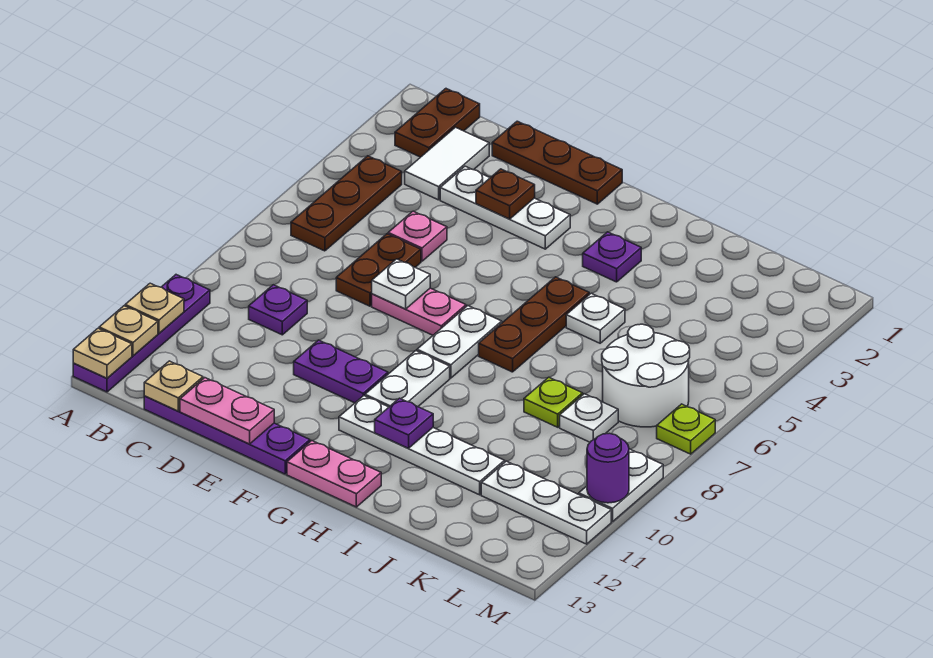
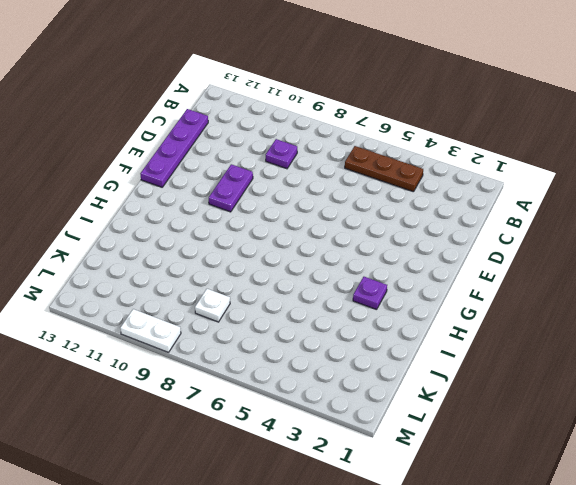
none -> purple 1x4 plate [73,275,210,392]
none -> brown 1x2 plate [395,89,480,157]
none -> white 1x2 tile [405,127,489,200]
none -> brown 1x3 plate [492,121,622,204]

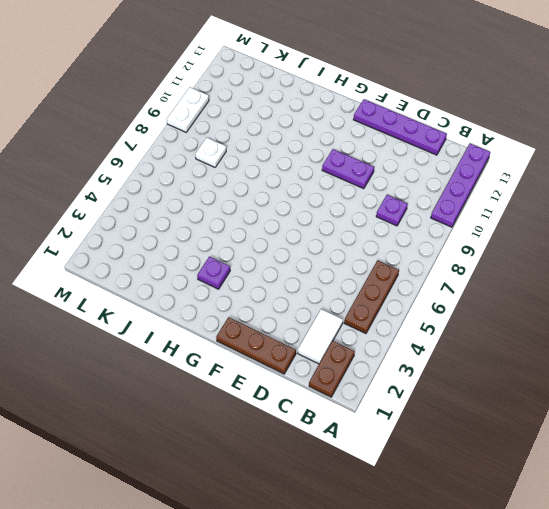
none -> white 1x3 plate [440,166,570,249]
none -> pink 1x1 plate [388,211,447,261]
none -> brown 1x2 plate [336,234,421,306]
none -> pink 1x2 plate [372,288,466,335]

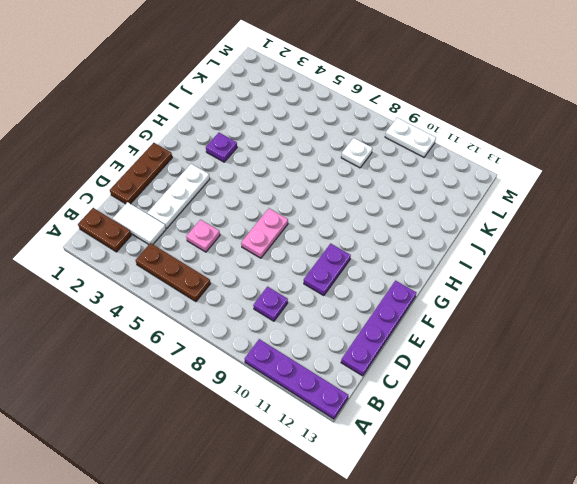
none -> brown 1x2 plate [336,234,421,306]
none -> white 1x2 plate [417,306,502,378]
none -> white 1x2 plate [365,351,450,407]
none -> white 1x4 plate [339,396,505,495]

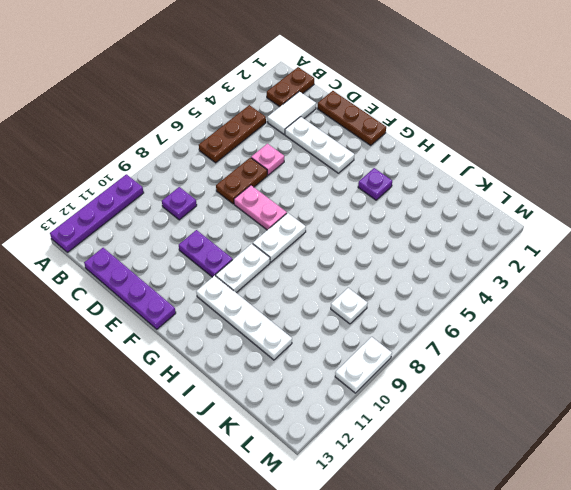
none -> pink 1x2 plate [287,441,381,507]
none -> brown 1x3 plate [479,277,589,372]
none -> white 1x1 plate [566,293,625,343]
none -> lime 1x1 plate [524,377,583,427]

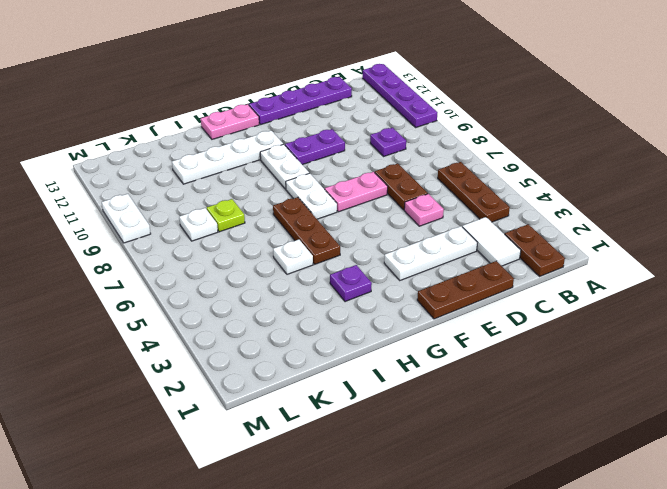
none -> white 2x2 round brick [602,324,690,427]
none -> white 1x3 plate [481,461,611,544]
none -> lime 1x1 plate [657,404,715,454]
none -> tan 1x1 plate [125,283,184,333]

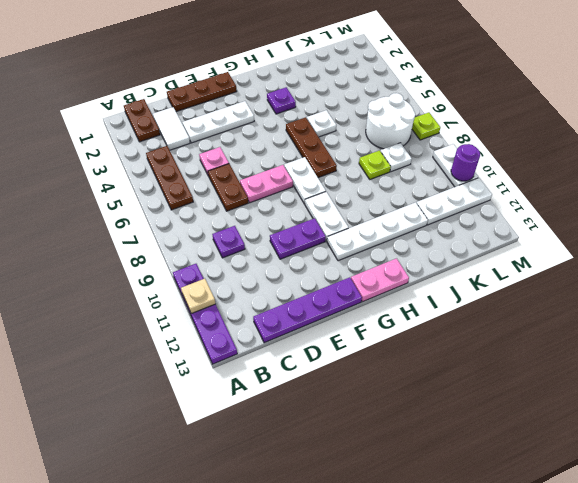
none -> tan 1x1 plate [99,306,158,356]
none -> tan 1x1 plate [73,328,132,378]
none -> tan 1x1 plate [144,361,203,411]
none -> pink 1x2 plate [180,378,274,444]

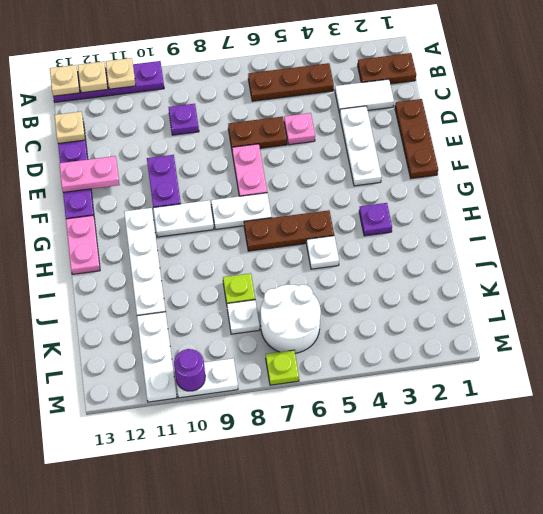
pink 1x2 plate [59,156,119,192] -> pink 1x2 plate turned to [180,378,274,444]
none -> brown 1x1 plate [476,169,535,219]
none -> white 1x1 plate [372,259,430,309]
none -> purple 1x1 plate [375,398,433,448]

